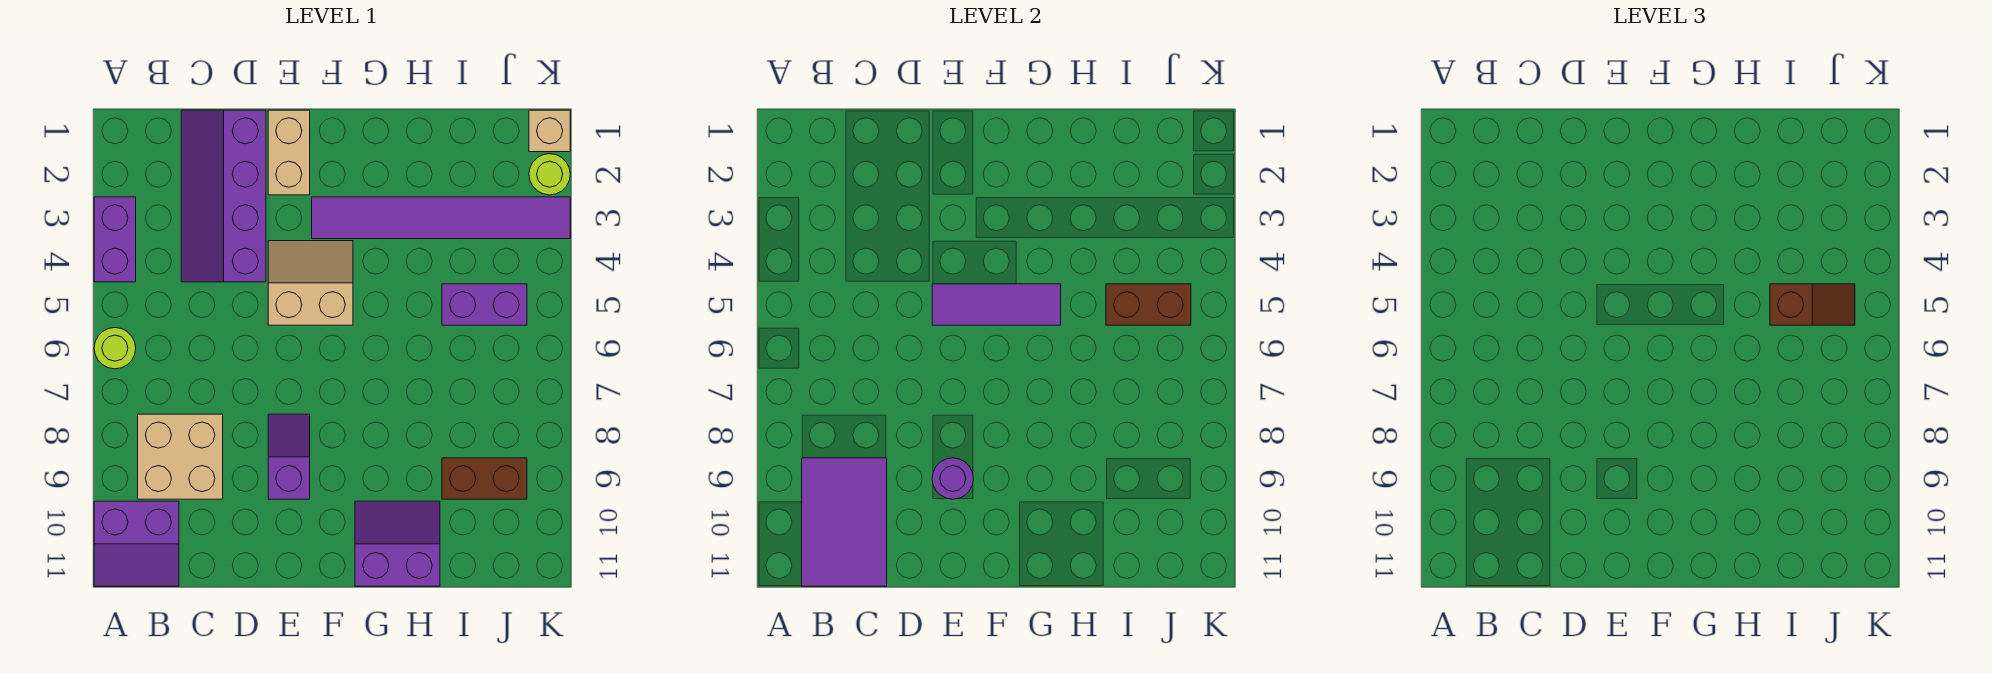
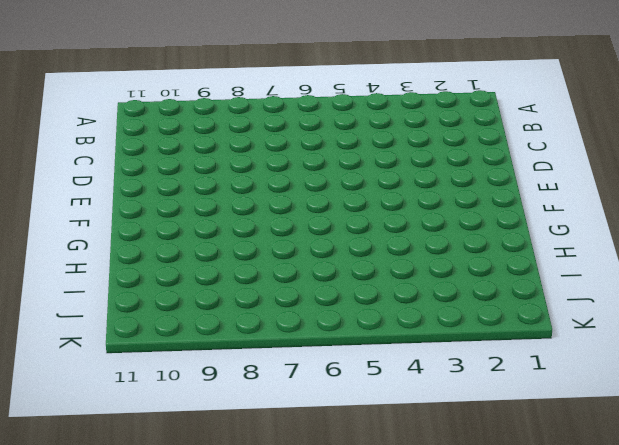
none -> purple 1x2 brick [94,197,136,282]
none -> lime 1x1 round brick [94,328,136,369]
none -> purple 2x2 slope [94,501,179,586]

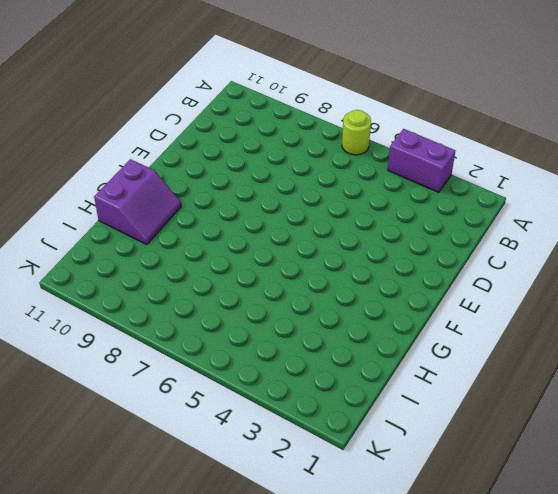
none -> purple 2x2 slope [94,501,179,586]
none -> tan 2x2 brick [138,414,223,499]
none -> purple 2x4 slope [181,110,266,282]

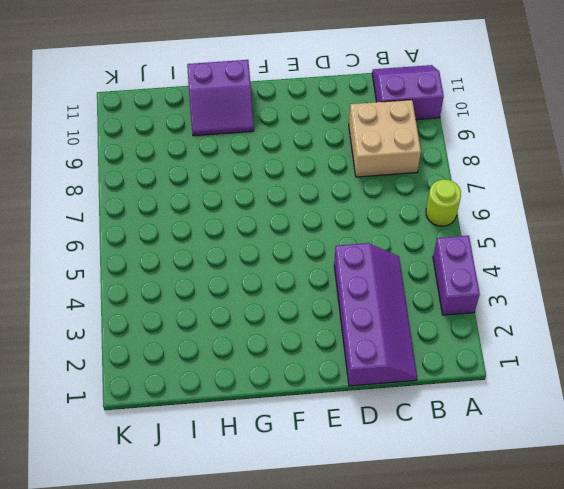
none -> tan 1x2 brick [268,110,310,195]
none -> tan 2x2 slope [268,241,353,325]
none -> purple 1x2 slope [268,414,310,499]

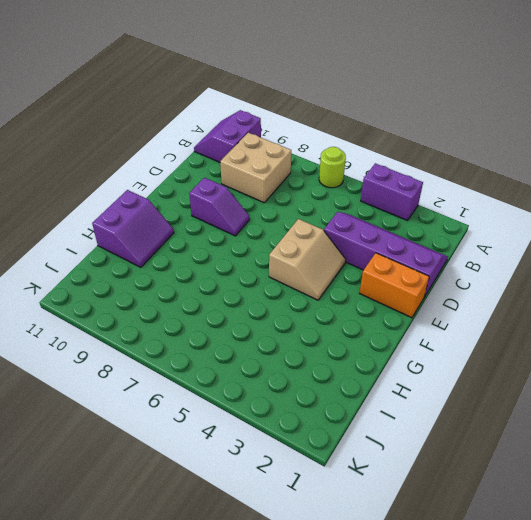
orange 1x2 brick [360,253,429,318] -> tan 1x2 brick [268,110,310,195]
none -> purple 1x6 tile [312,197,570,239]
none -> purple 1x2 brick [442,284,527,325]
none -> brown 1x2 brick [442,458,527,499]

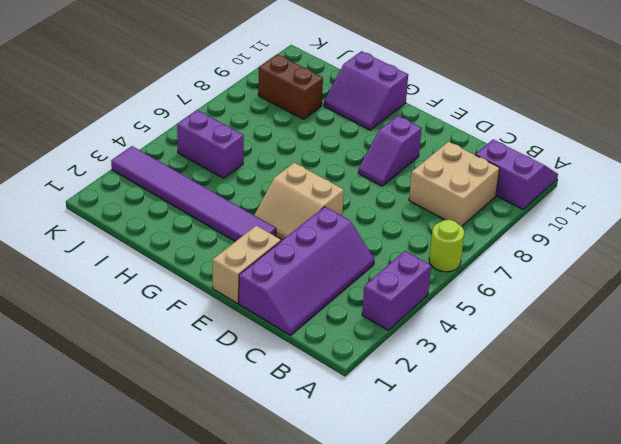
none -> tan 1x1 brick [529,110,570,152]
none -> lime 1x1 round brick [529,154,570,195]
none -> purple 2x3 tile [802,458,887,586]

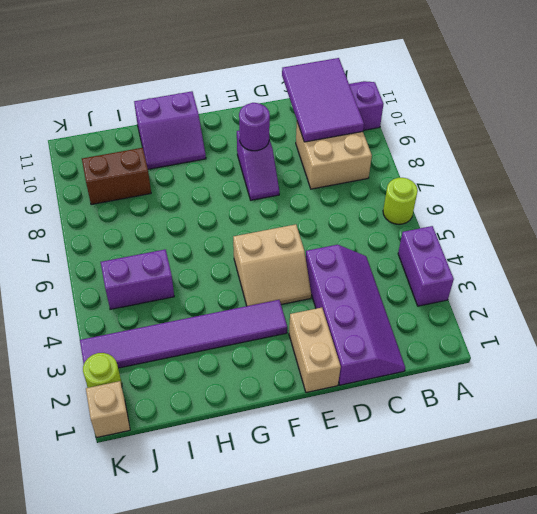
none -> purple 1x3 tile [932,284,1061,325]
none -> brown 1x2 brick [1106,284,1191,325]
none -> brown 1x2 slope [1770,284,1855,325]

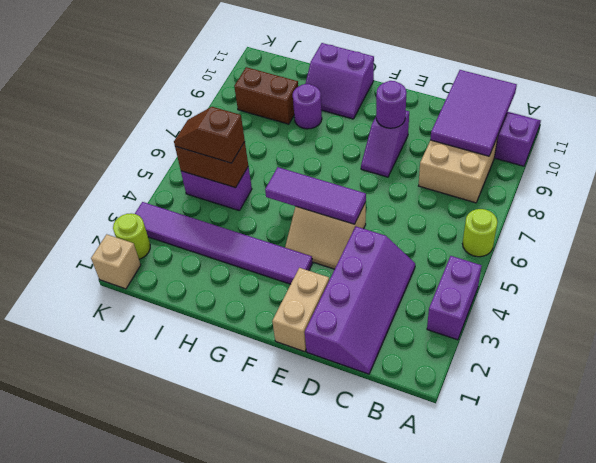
purple 1x1 round brick [293,84,322,129] -> none

